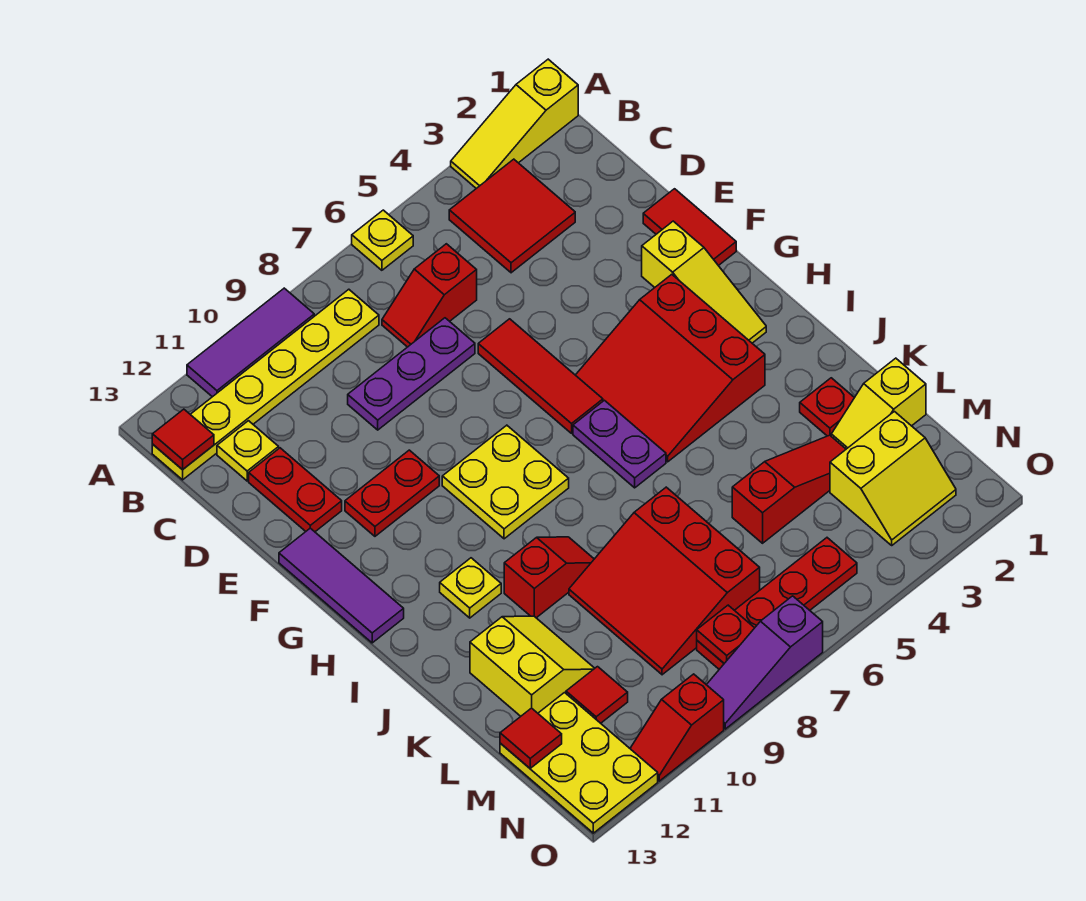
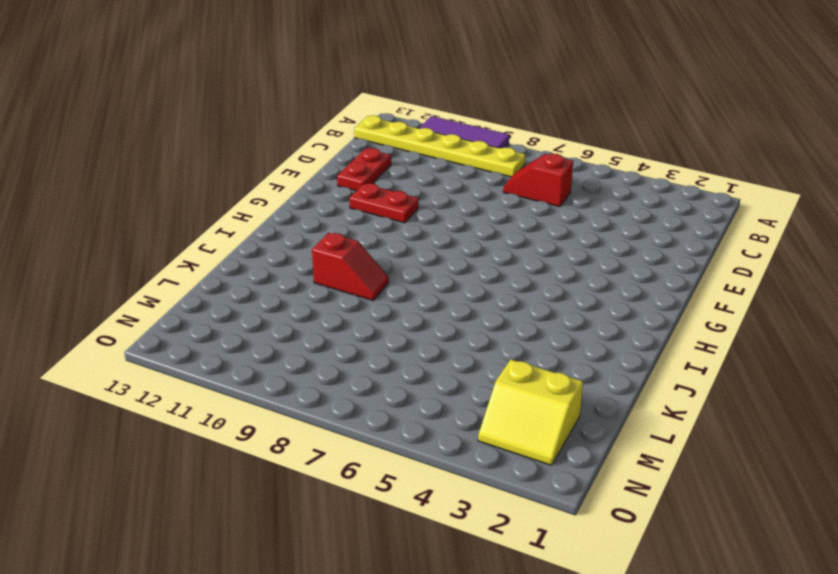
none -> yellow 1x3 slope [451,59,578,188]
none -> yellow 1x1 plate [352,210,413,270]
none -> red 2x2 tile [449,159,575,273]
none -> yellow 1x1 plate [217,421,279,481]

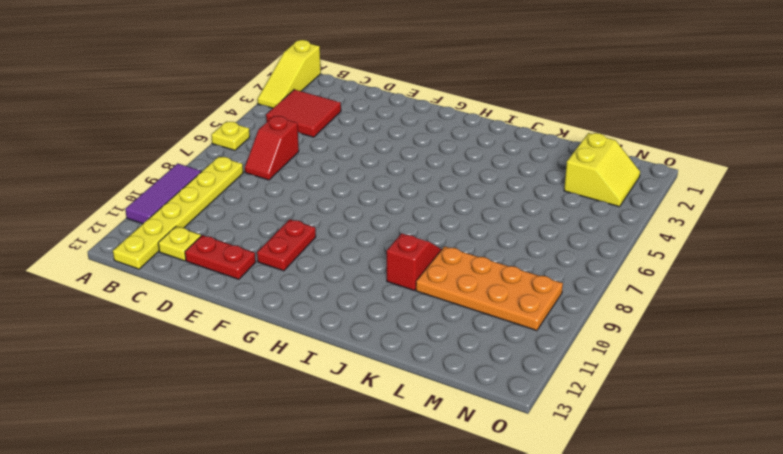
orange 2x4 plate [416,246,563,331] -> red 3x3 slope [569,487,760,675]
none -> purple 1x3 plate [348,318,475,430]
none -> red 1x2 tile [643,189,736,266]
none -> red 1x3 tile [478,319,603,433]
none -> yellow 1x3 slope [642,221,766,343]

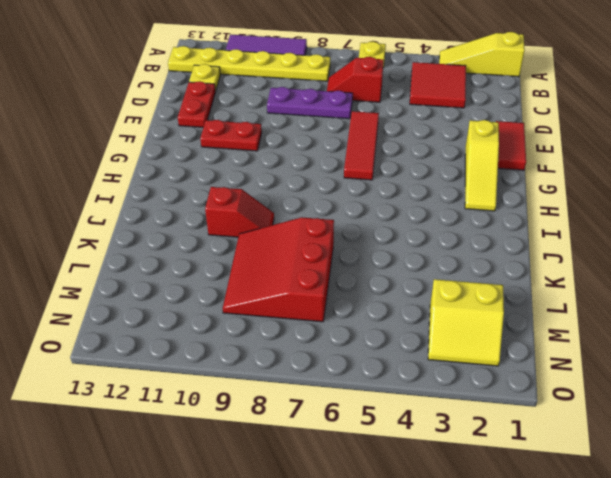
none -> purple 1x3 tile [279,528,404,643]
none -> red 3x3 slope [576,274,765,462]
none -> yellow 2x2 plate [442,425,569,539]
none -> purple 1x2 plate [573,400,666,488]

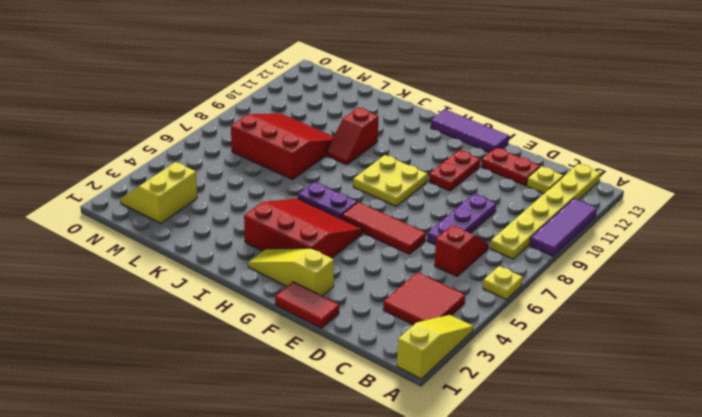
none -> yellow 1x1 plate [440,558,501,618]
none -> red 1x1 plate [800,378,854,436]
none -> yellow 2x2 slope [470,616,595,716]
none -> yellow 1x2 slope [831,358,926,449]

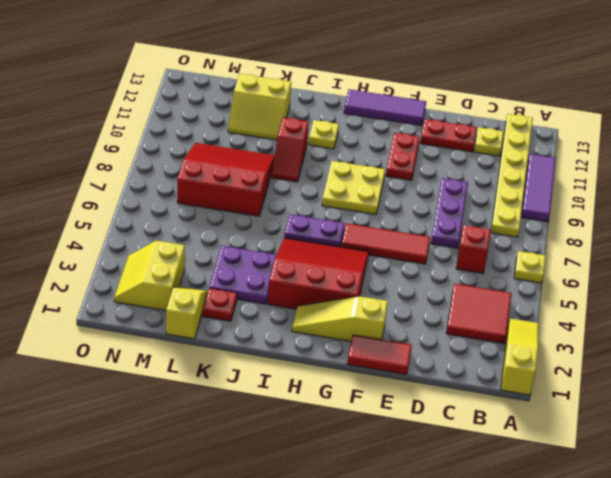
purple 2x2 plate [209,246,276,304] -> none
none -> red 1x3 slope [732,435,846,543]
none -> red 1x1 tile [566,667,628,723]
none -> yellow 2x3 plate [500,693,658,833]
none -> red 1x4 plate [697,538,857,669]

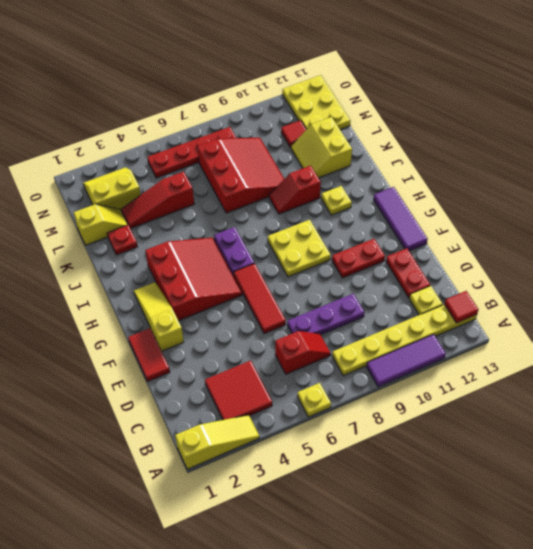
none -> purple 1x3 slope [707,596,823,729]
none -> red 1x2 slope [630,674,724,781]
none -> red 1x1 tile [500,708,562,768]
none -> red 1x1 plate [697,605,754,663]

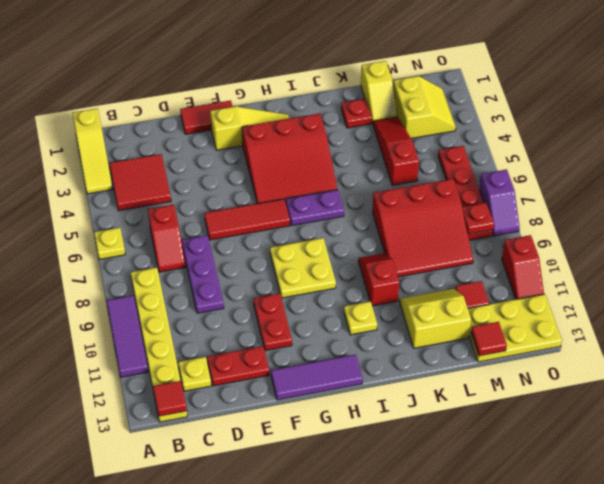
purple 1x2 slope [479,169,520,236] -> purple 1x3 slope [707,596,823,729]

